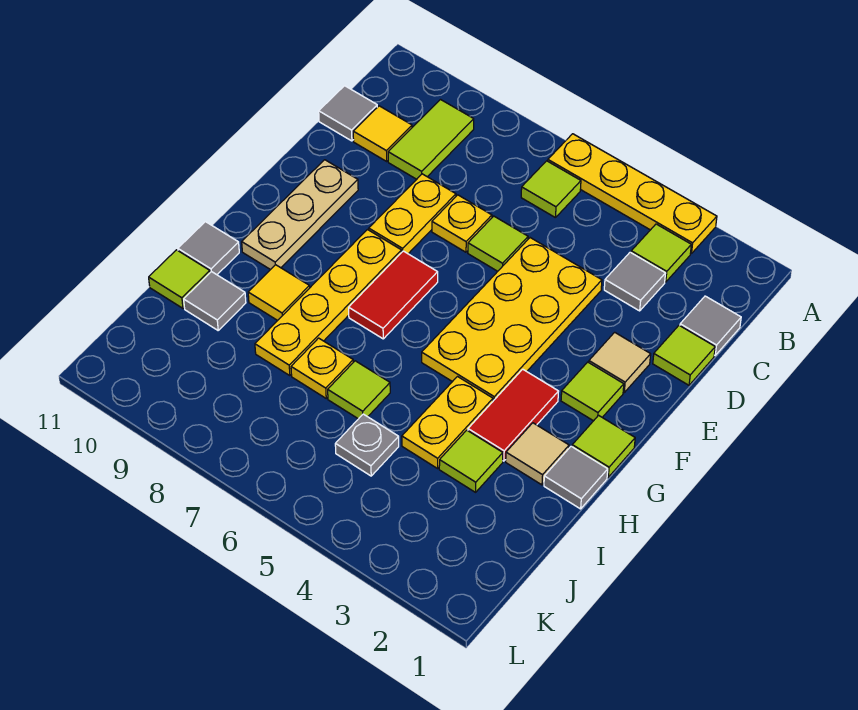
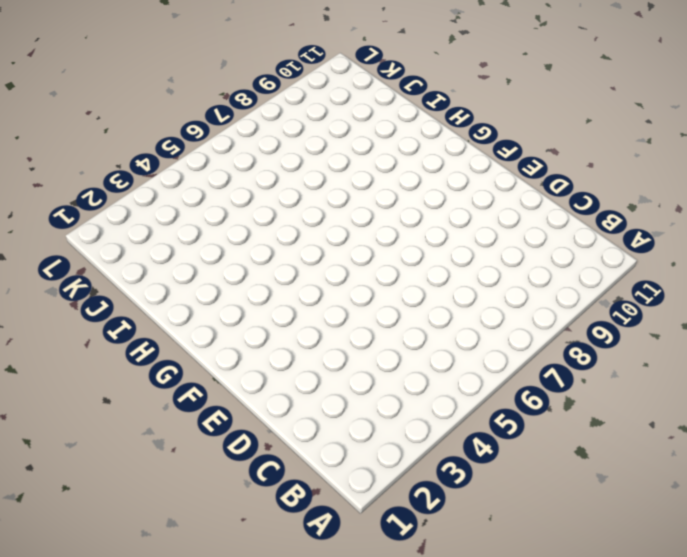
none -> yellow 1x4 plate [548,134,717,254]
none -> lime 1x1 tile [631,224,691,282]
none -> lime 1x1 tile [521,161,581,218]
none -> lime 1x2 tile [388,100,474,179]

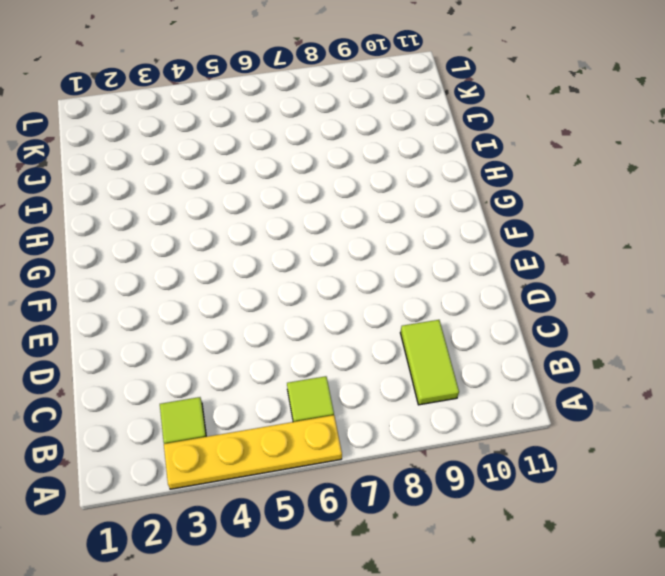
none -> grey 1x1 tile [680,296,741,355]
none -> grey 1x1 tile [604,252,666,311]
none -> yellow 1x1 tile [353,106,412,161]
none -> grey 1x1 tile [319,86,377,141]

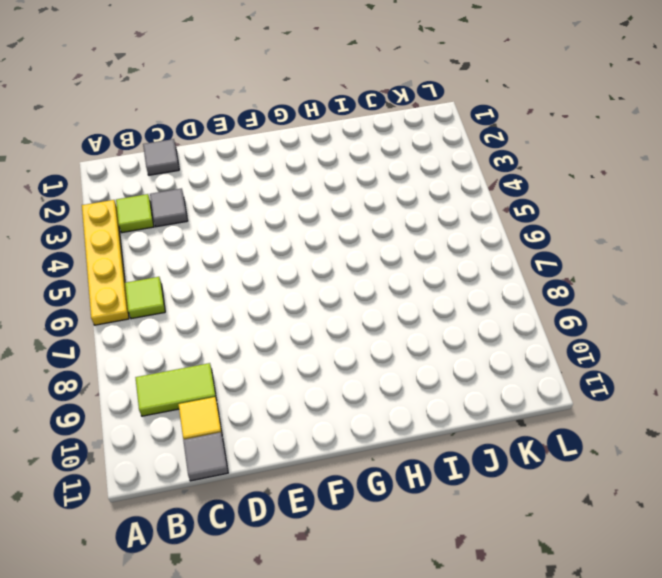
none -> lime 1x1 tile [653,325,715,385]
none -> yellow 2x4 plate [422,238,602,401]
none -> lime 1x1 tile [468,216,528,271]
none -> yellow 1x1 plate [432,195,492,252]

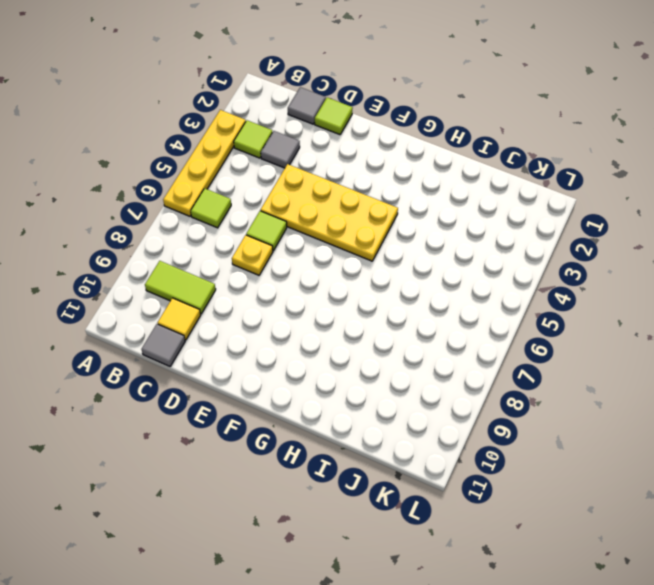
none -> yellow 1x2 plate [369,174,456,254]
none -> tan 1x1 tile [589,332,651,392]
none -> tan 1x3 plate [242,160,358,270]
none -> lime 1x1 tile [561,362,624,421]

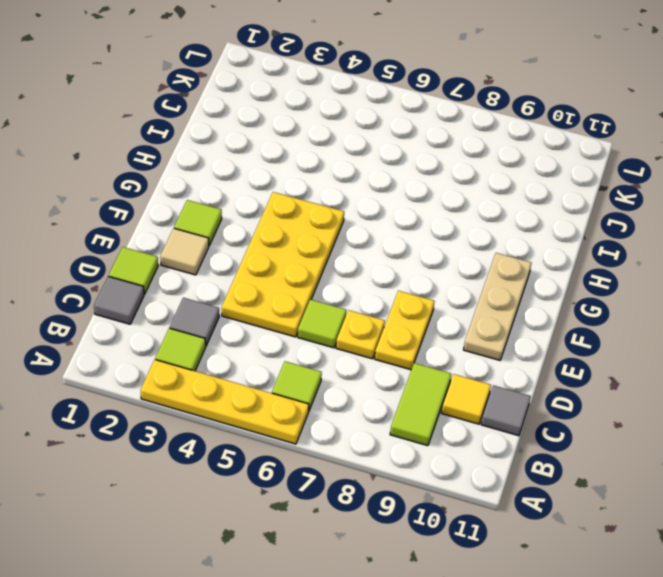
none -> red 1x2 tile [349,251,438,339]
none -> yellow 1x4 plate [255,230,401,376]
none -> lime 1x1 tile [572,415,635,477]
none -> red 1x2 tile [468,369,559,461]

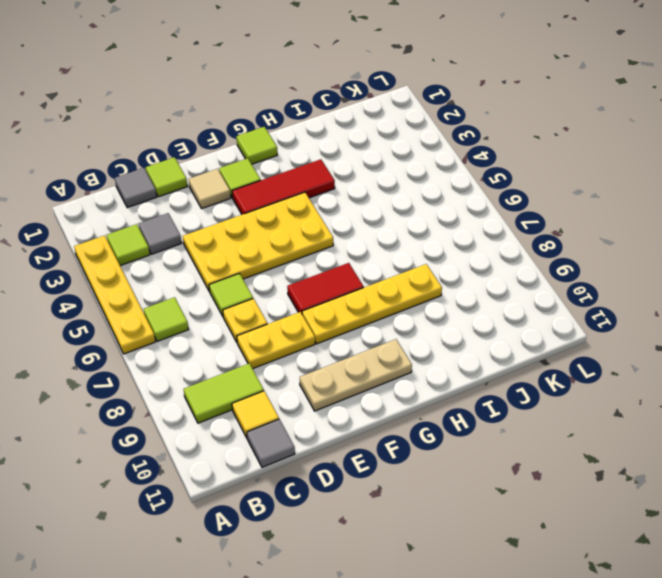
red 1x3 tile [232,159,335,214] -> red 1x2 tile [468,369,559,461]
none -> grey 1x1 tile [544,446,608,509]
none -> tan 1x1 tile [506,423,569,485]
none -> yellow 1x2 plate [402,377,493,468]
none -> yellow 1x1 tile [248,265,310,321]

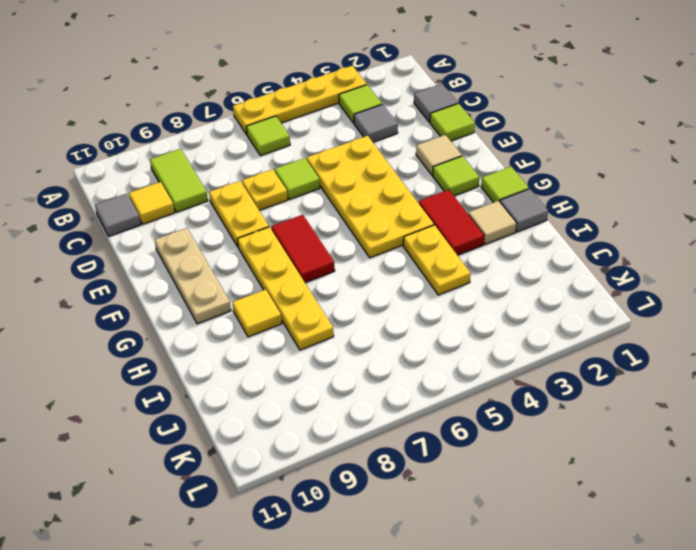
none -> grey 1x1 tile [178,222,239,275]
none -> lime 1x1 tile [439,430,503,492]
none -> lime 1x1 tile [328,361,390,419]
none -> yellow 1x1 plate [291,338,353,398]

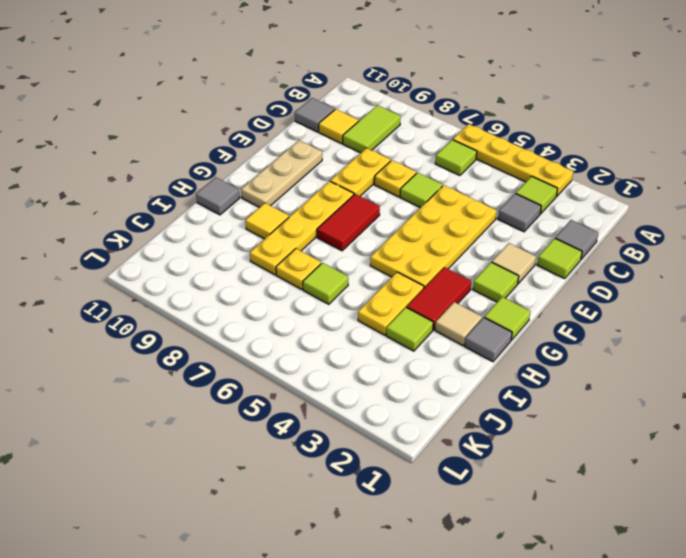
none -> grey 1x1 tile [184,272,246,330]
none -> lime 1x1 tile [149,250,210,308]
none -> grey 1x1 plate [335,414,399,476]

